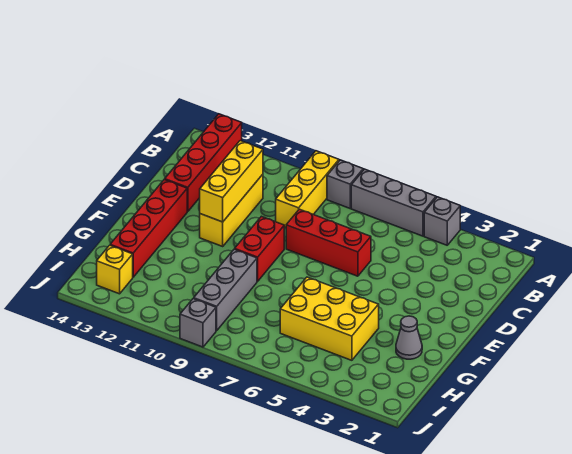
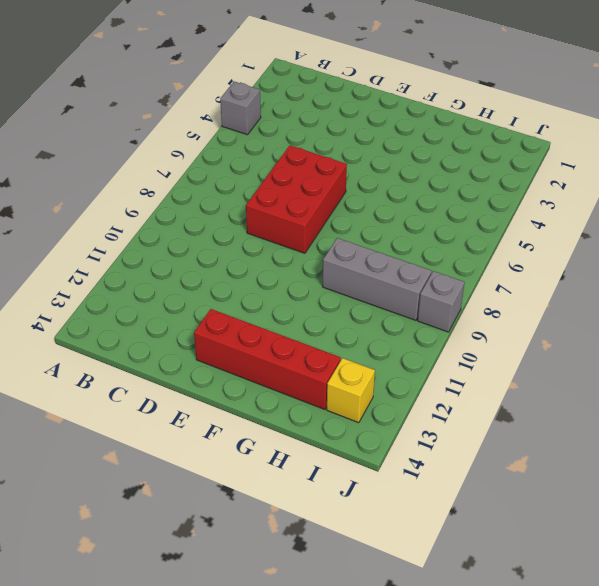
red 2x3 brick [246,145,347,253] -> red 1x3 brick [286,209,371,276]
none -> grey 1x3 brick [351,169,436,236]
none -> grey 1x1 brick [327,160,363,208]
none -> yellow 1x3 brick [276,151,339,227]

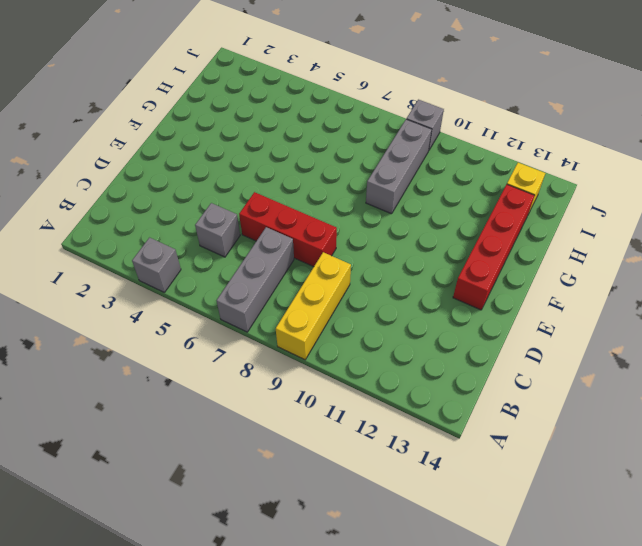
grey 1x3 brick [217,227,294,332] -> grey 1x3 brick turned to [351,169,436,236]
grey 1x1 brick [195,203,240,257] -> grey 1x1 brick moved to [327,160,363,208]
none -> red 1x4 brick [165,114,242,212]
none -> yellow 1x3 brick [200,174,263,246]
none -> red 1x2 brick [235,216,284,281]

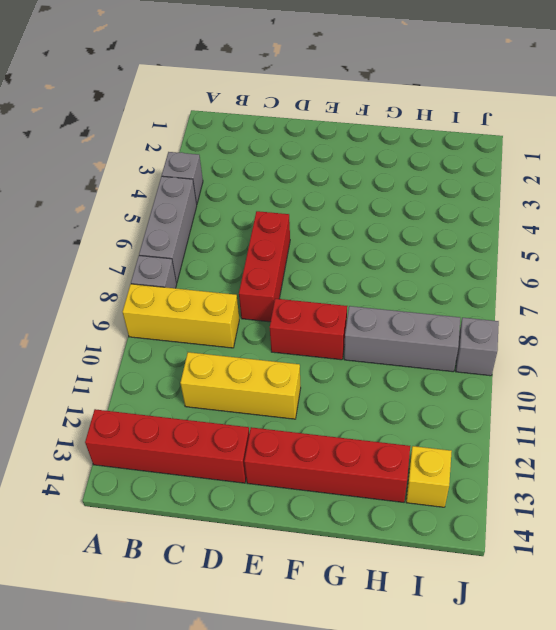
none -> grey 1x1 cone [396,316,422,359]
none -> yellow 2x3 brick [280,277,379,360]
none -> yellow 1x3 brick [200,141,263,222]

